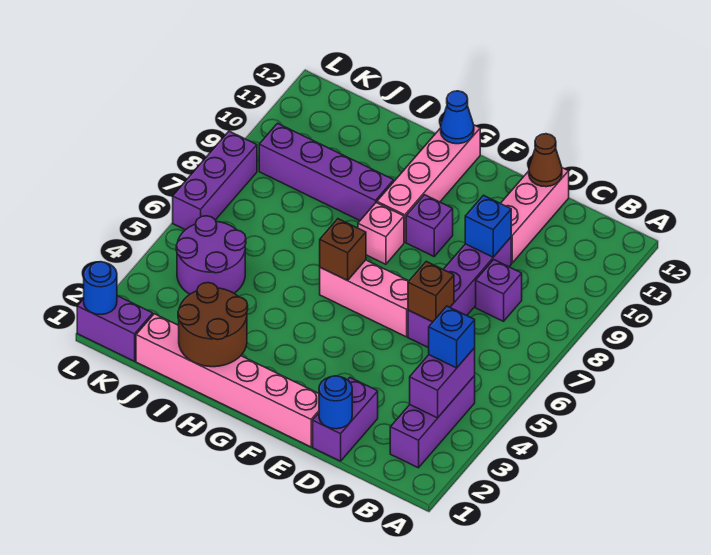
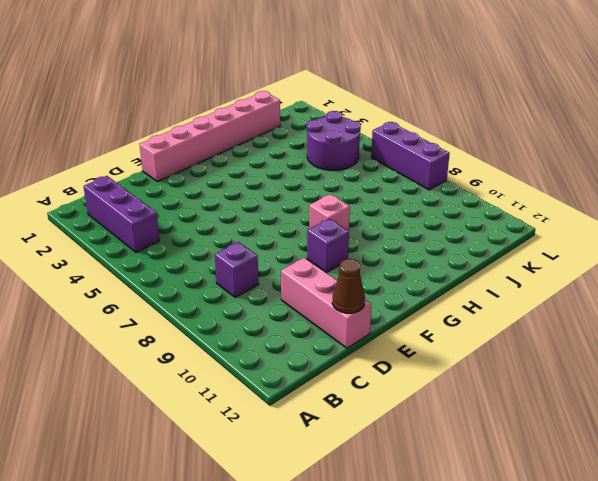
none -> purple 1x2 brick [313,378,378,461]
none -> purple 1x4 brick [408,237,511,348]
none -> pink 1x3 brick [320,260,409,337]

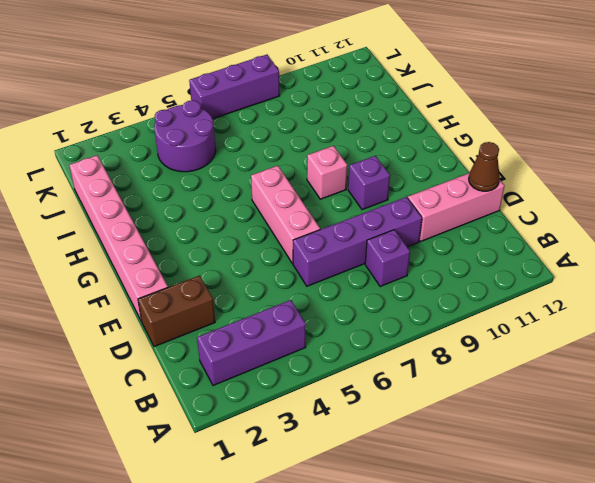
brown 1x2 brick [138,276,215,347] -> purple 1x2 brick [313,378,378,461]
none -> pink 1x4 brick [377,125,480,242]
none -> purple 1x4 brick [259,123,394,220]
none -> purple 1x2 brick [77,296,153,361]

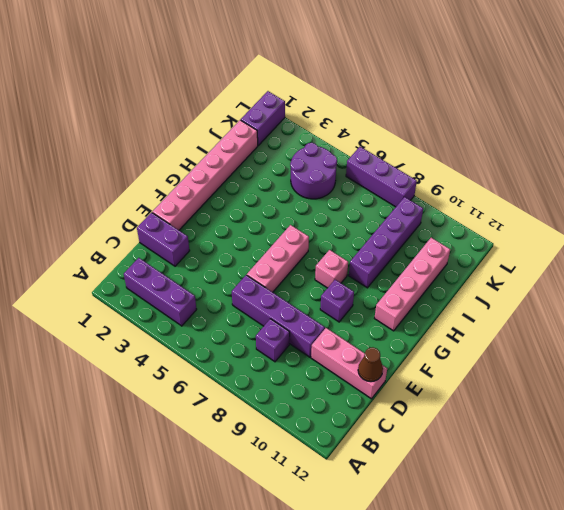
pink 1x4 brick [374,238,450,331] -> pink 1x4 brick turned to [377,125,480,242]
none -> purple 1x2 brick [410,348,475,418]
none -> blue 1x1 round brick [319,376,352,429]
none -> brown 1x1 brick [408,261,454,322]

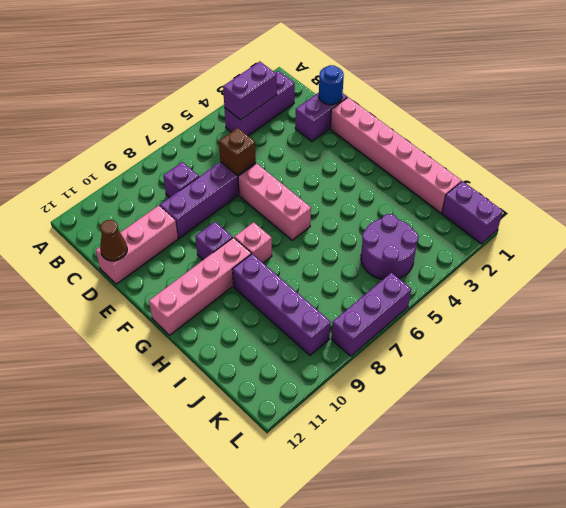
none -> blue 1x1 brick [465,195,511,257]
none -> brown 1x1 brick [320,219,366,281]
none -> blue 1x1 cone [441,91,474,144]

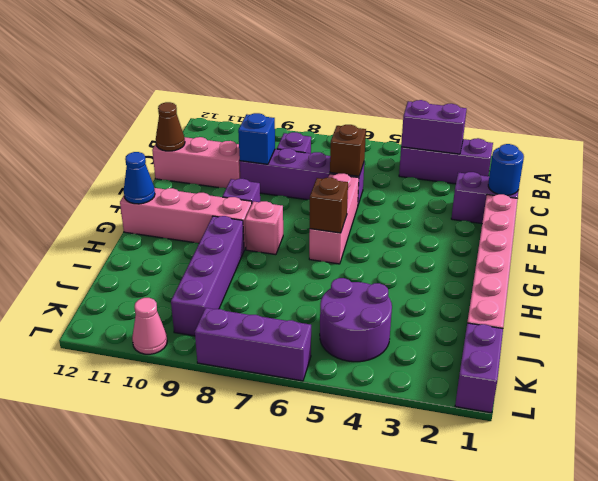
pink 1x1 cone [132,298,167,354] -> none
none -> brown 2x2 round brick [178,283,248,367]
none -> blue 1x1 round brick [84,262,117,314]
none -> blue 1x1 brick [429,306,475,368]

